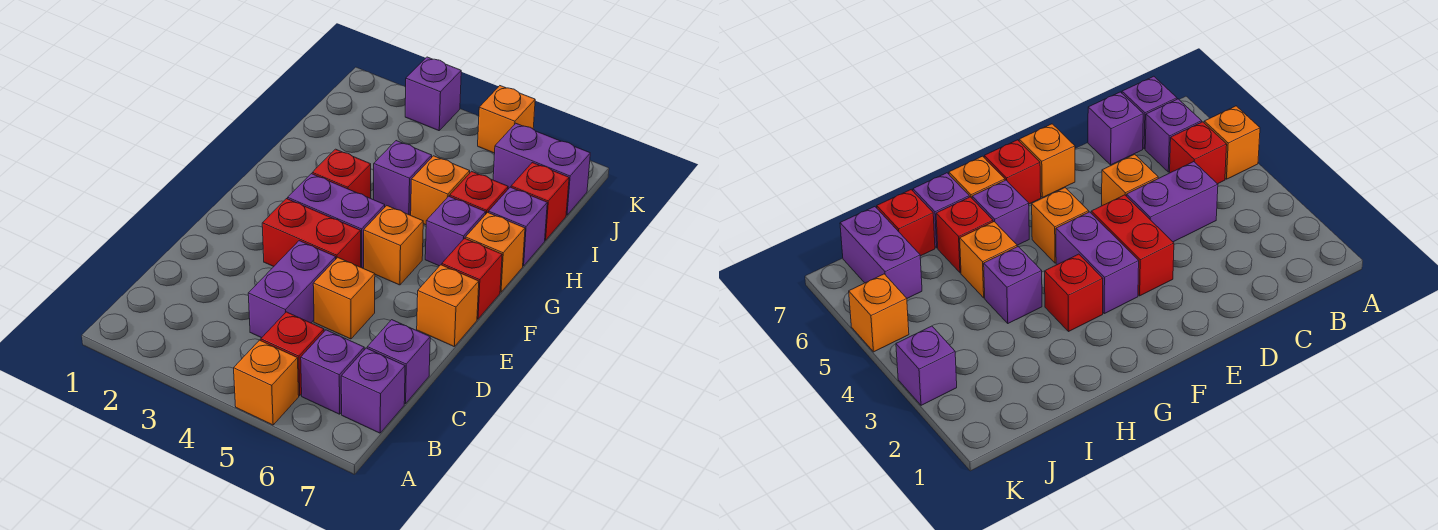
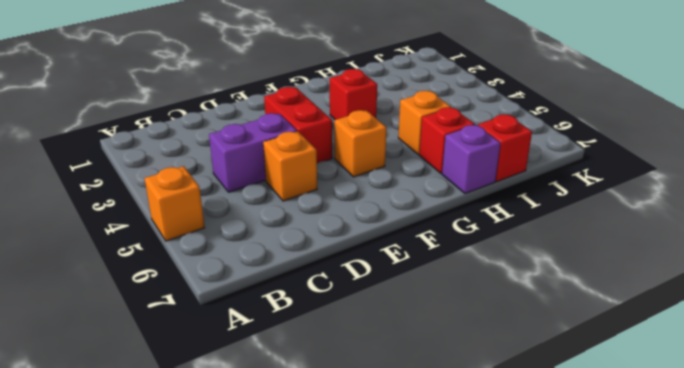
none -> red 1x1 brick [261,312,324,396]
none -> purple 1x1 brick [301,330,364,414]
none -> purple 1x1 brick [341,348,405,433]

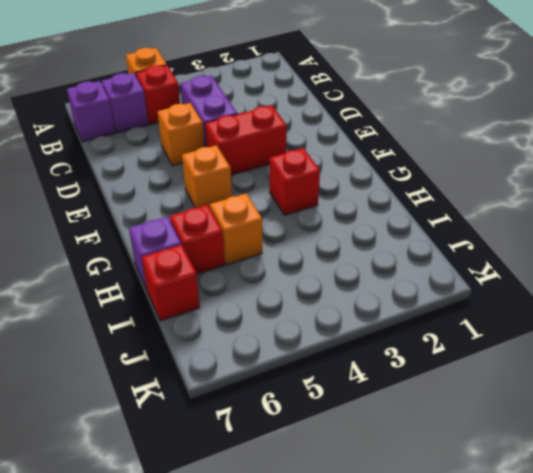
none -> purple 1x1 brick [367,320,430,404]
none -> orange 1x1 brick [417,265,479,347]
none -> purple 1x2 brick [288,174,385,268]

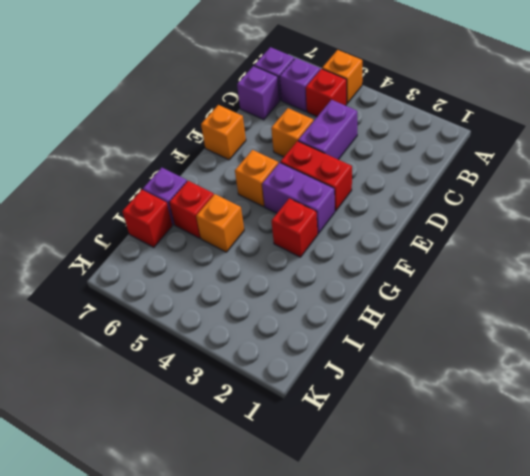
none -> red 1x1 brick [442,238,502,319]
none -> purple 1x1 brick [425,196,486,266]
none -> orange 1x1 brick [465,212,525,292]

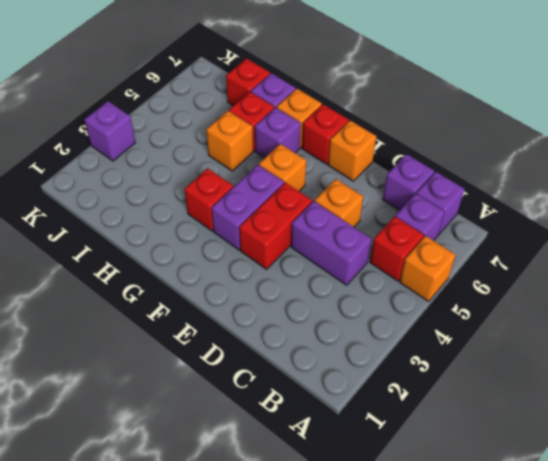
none -> purple 1x1 brick [374,141,432,215]
none -> purple 1x2 brick [493,123,590,215]
none -> orange 1x1 brick [478,86,535,153]

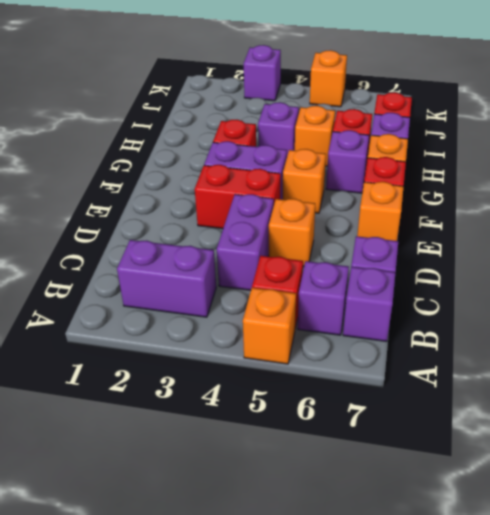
purple 1x2 brick [117,240,216,317] -> purple 1x2 brick moved to [493,123,590,215]

